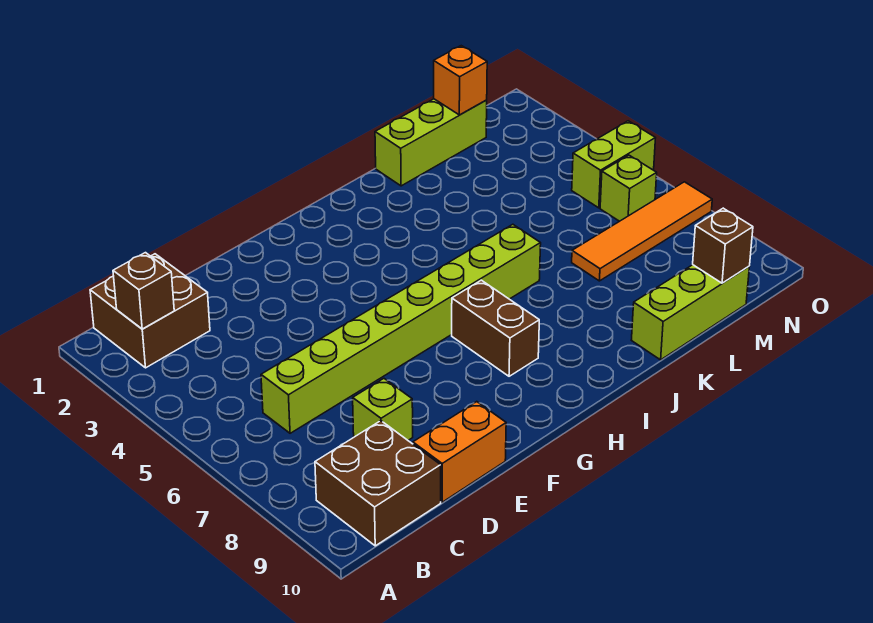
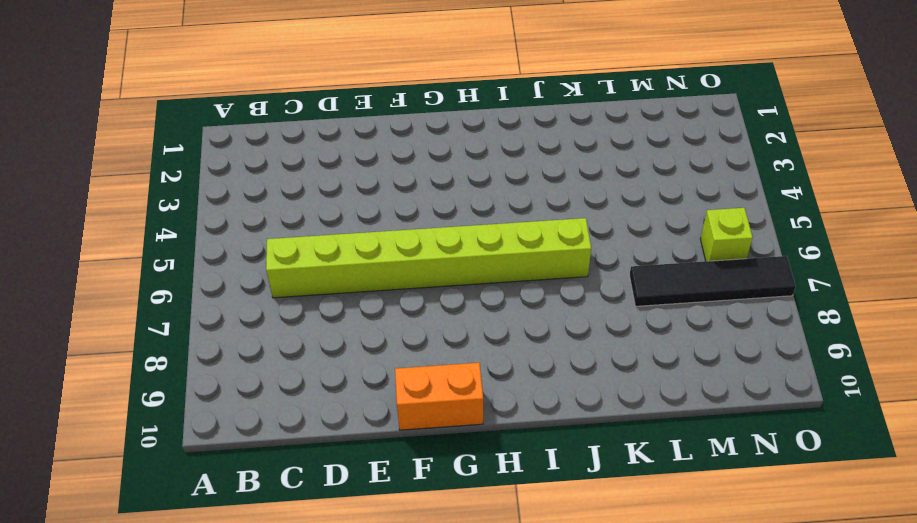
orange 1x2 brick [395,363,483,430] -> orange 1x2 brick moved to [413,402,506,502]
black 1x4 tile [629,256,796,306] -> orange 1x4 tile [572,182,712,281]
none -> brown 2x2 brick [90,254,210,368]
none -> brown 2x2 brick [315,421,441,546]
none -> lime 1x1 brick [353,379,413,440]

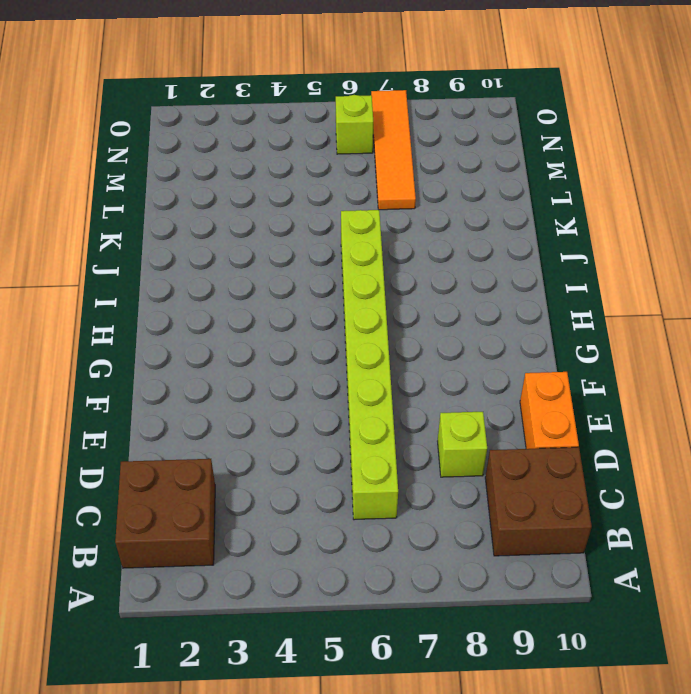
none -> brown 1x2 brick [452,280,539,376]
none -> lime 1x3 brick [375,99,487,186]
none -> lime 1x3 brick [632,265,749,360]

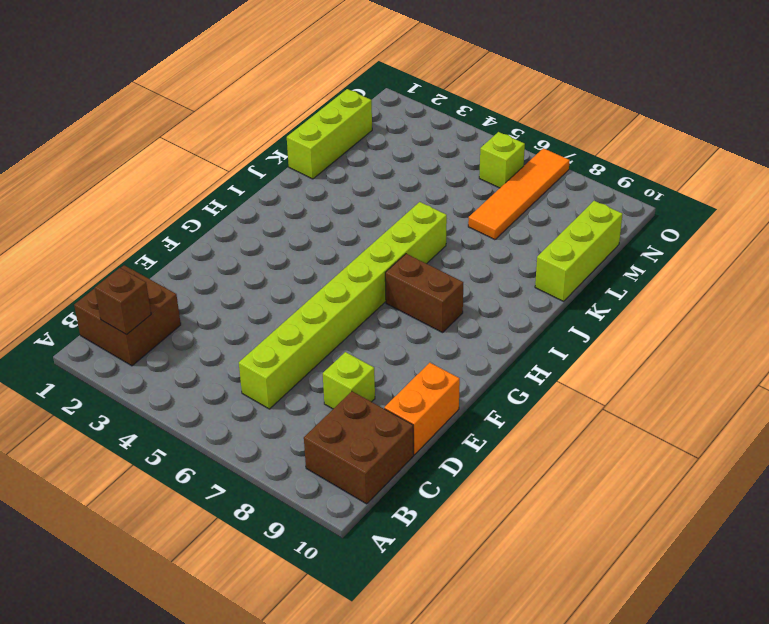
none -> lime 1x2 brick [572,121,655,208]
none -> orange 1x1 brick [434,46,487,115]
none -> brown 1x1 brick [693,208,753,283]

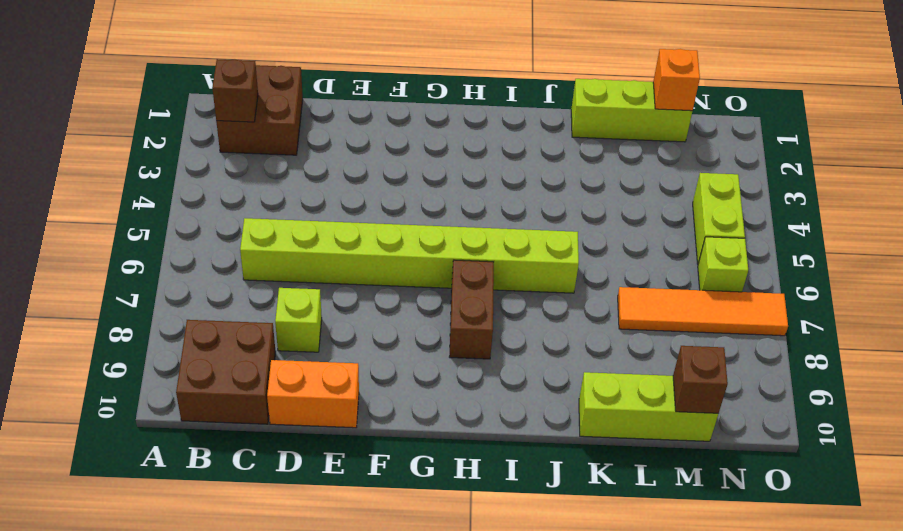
lime 1x2 brick [693,173,745,264] -> lime 1x2 brick turned to [572,121,655,208]

